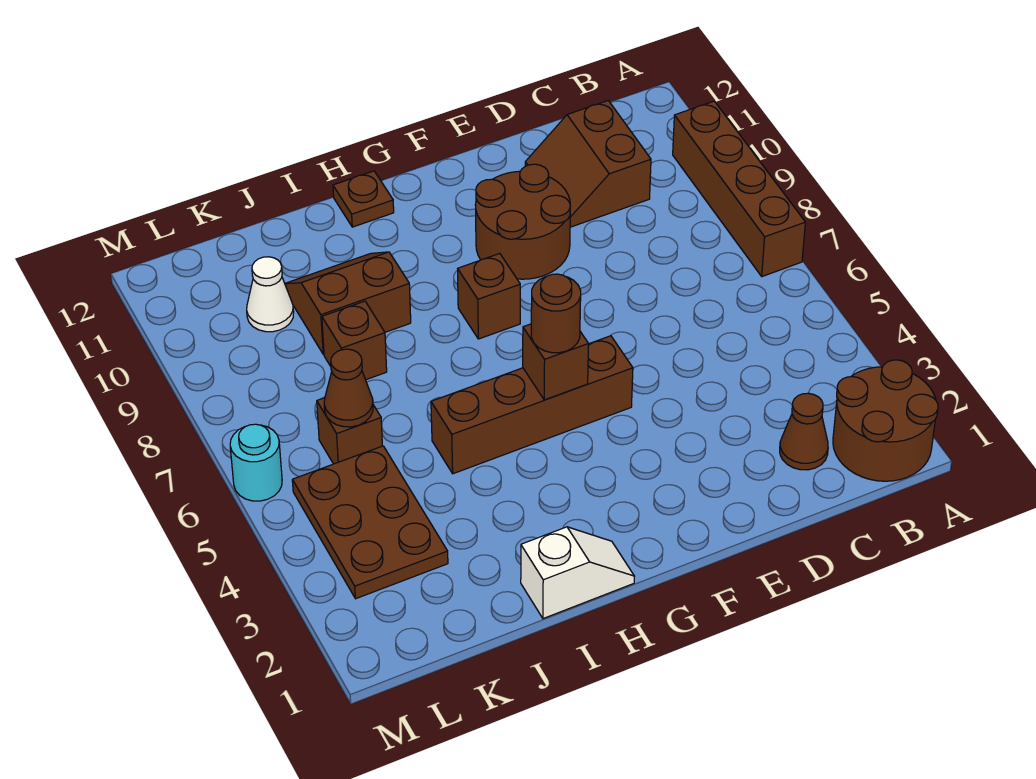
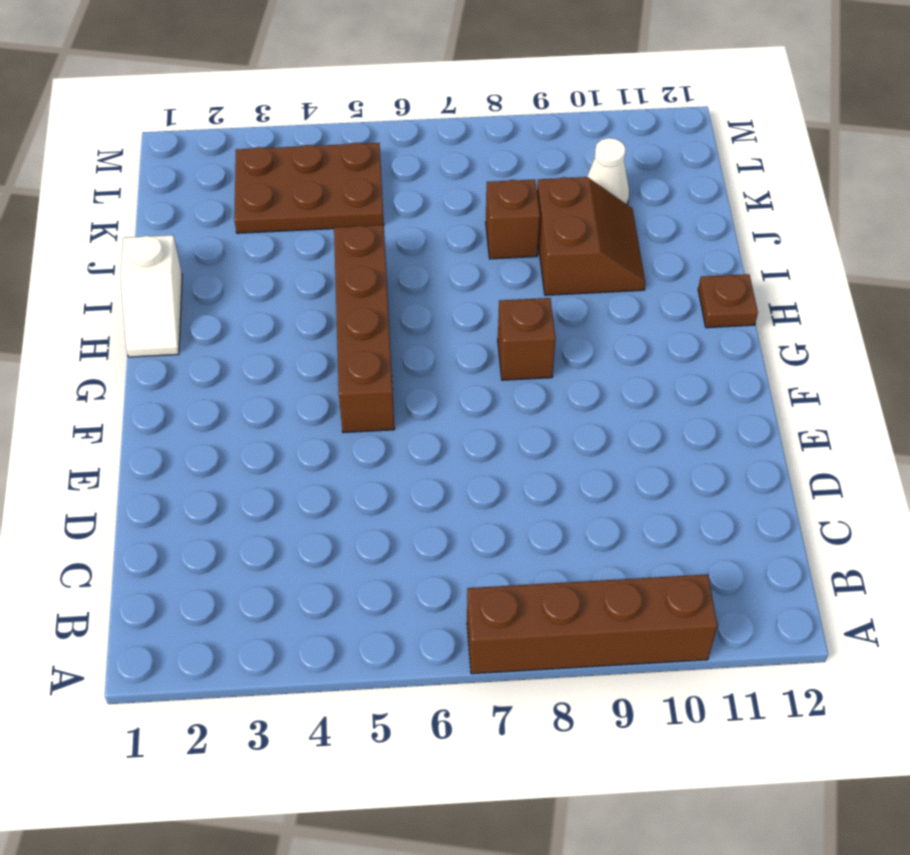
none -> brown 2x2 round brick [833,360,938,481]
none -> brown 1x1 cone [780,393,828,470]
none -> brown 2x2 slope [525,101,651,227]

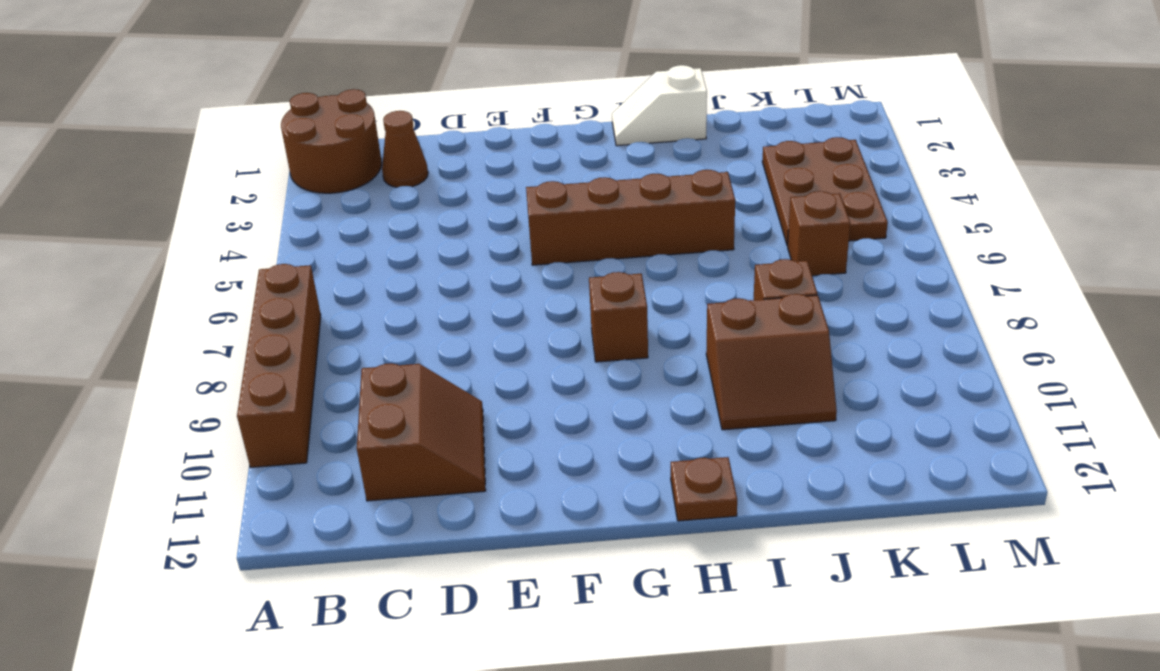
none -> brown 2x2 round brick [475,164,570,279]
none -> white 1x1 cone [247,257,294,332]
none -> cyan 1x1 round brick [230,424,282,501]

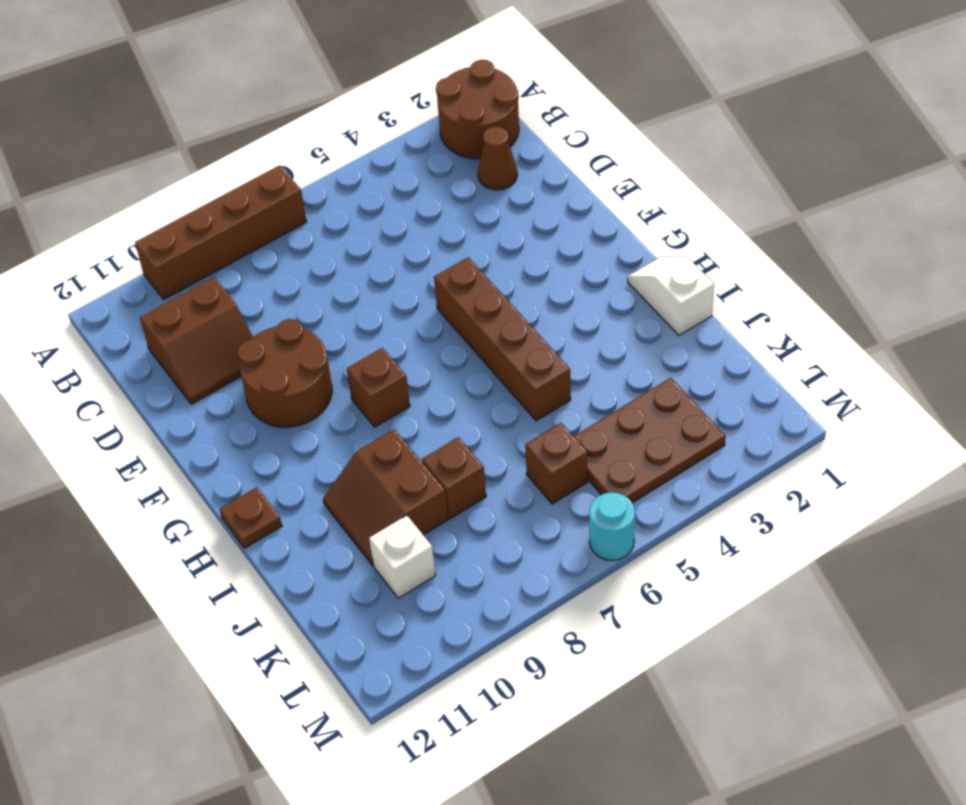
white 1x1 brick [369,515,436,598] -> white 1x1 cone [247,257,294,332]
none -> brown 1x1 brick [523,324,589,400]
none -> brown 1x1 cone [324,349,373,427]
none -> brown 1x1 round brick [531,274,581,353]

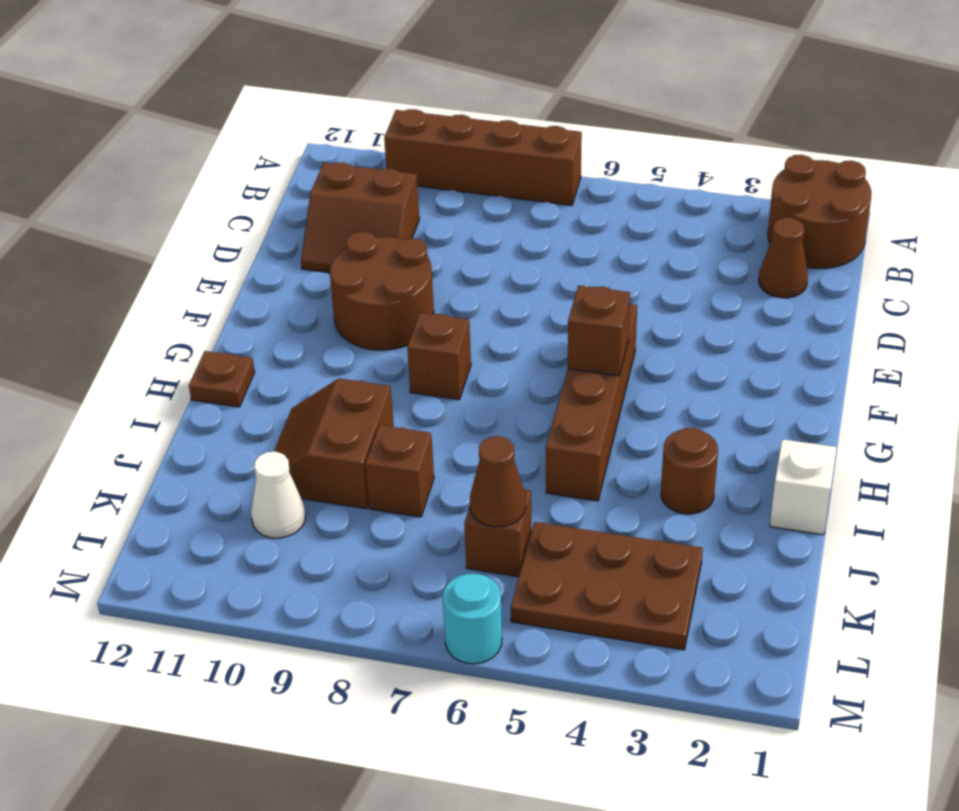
brown 1x1 round brick [661,428,718,514] -> brown 1x1 round brick moved to [531,274,581,353]

